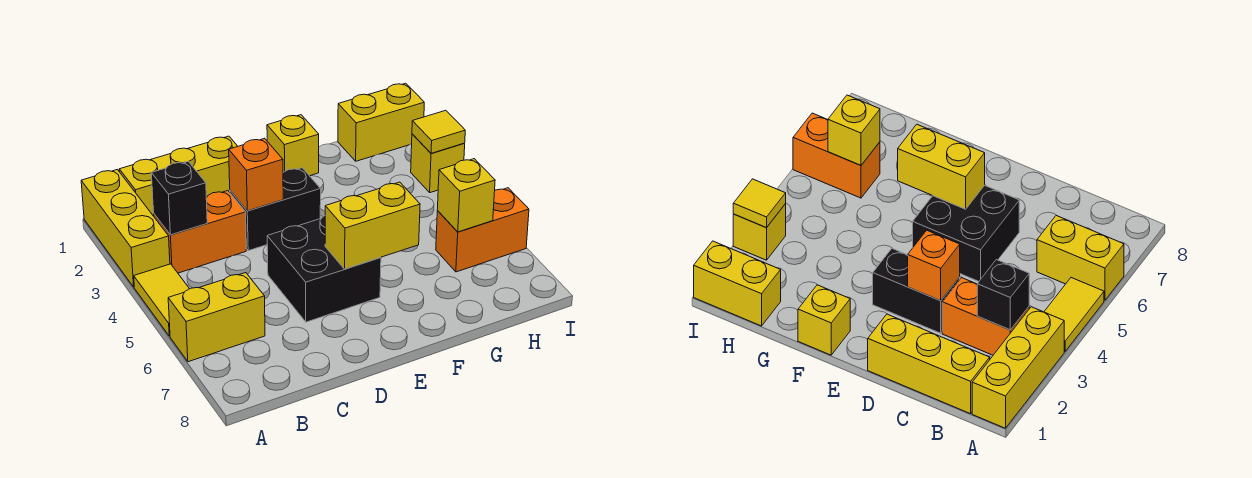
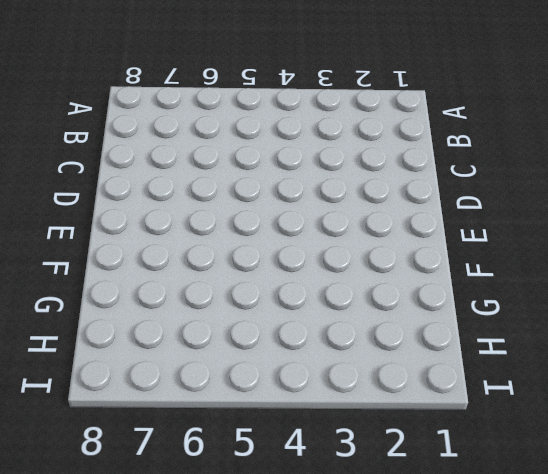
none -> yellow 1x3 brick [81,170,170,287]
none -> yellow 1x2 tile [134,264,189,336]
none -> yellow 1x2 brick [168,273,265,362]

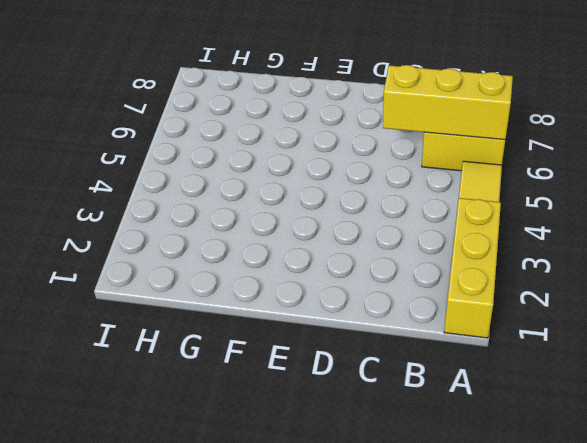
yellow 1x3 brick [383,65,513,140] -> yellow 1x3 brick moved to [119,136,238,216]
none -> orange 1x2 brick [154,191,246,273]
none -> black 1x2 brick [230,168,321,251]
none -> black 2x2 brick [267,216,381,322]

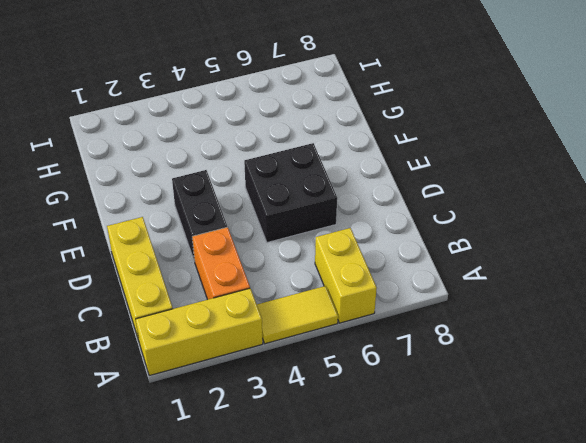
none -> yellow 1x1 brick [267,115,319,176]
none -> yellow 1x2 brick [338,83,424,161]
none -> orange 1x2 brick [436,188,529,272]

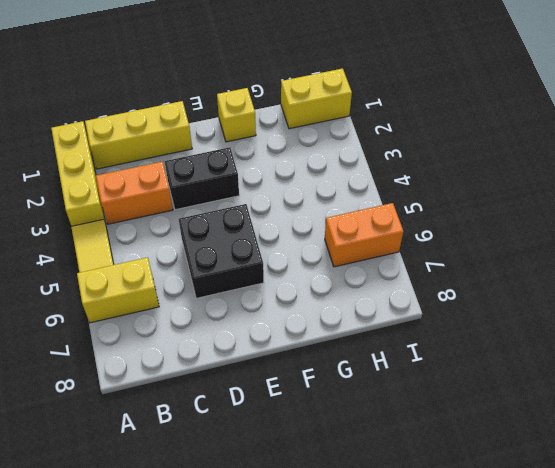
none -> yellow 1x1 brick [411,134,465,193]
none -> black 1x1 brick [151,161,207,235]
none -> orange 1x1 brick [229,138,283,211]

